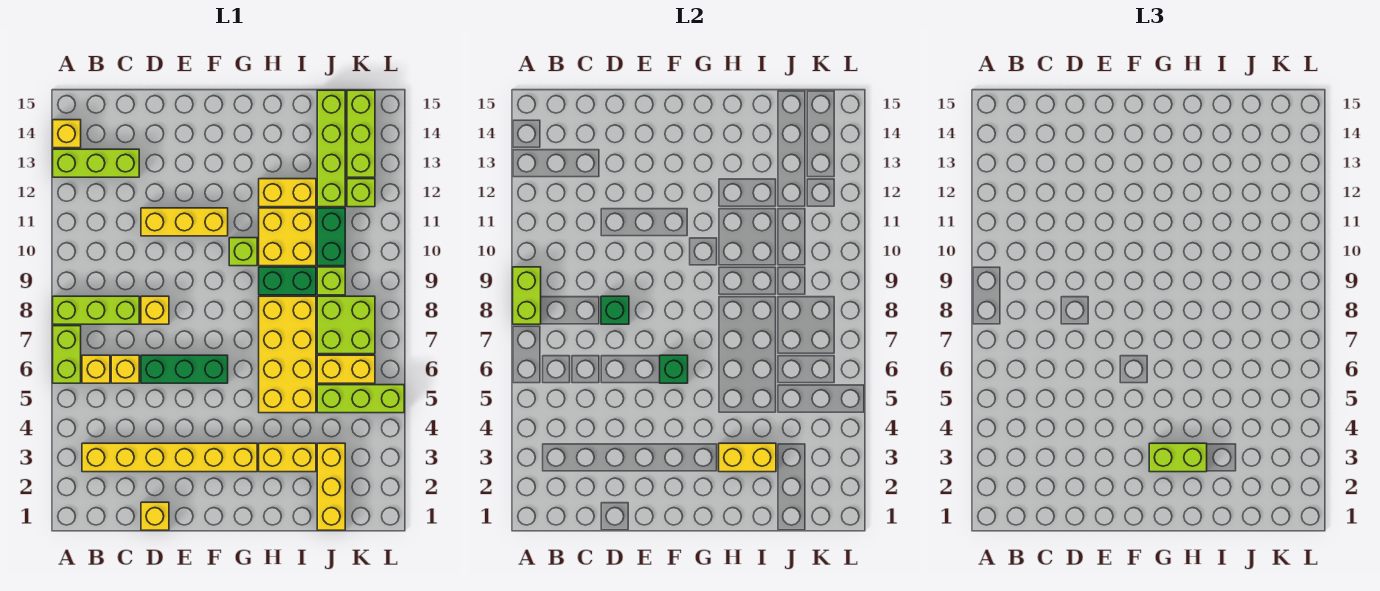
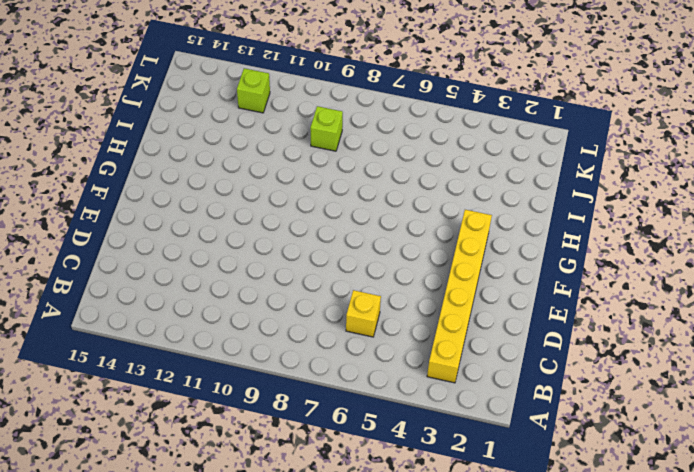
none -> lime 1x2 brick [53,326,81,383]
none -> lime 1x3 brick [53,296,139,324]
none -> lime 1x3 brick [53,149,139,177]
none -> yellow 1x1 brick [53,120,81,148]

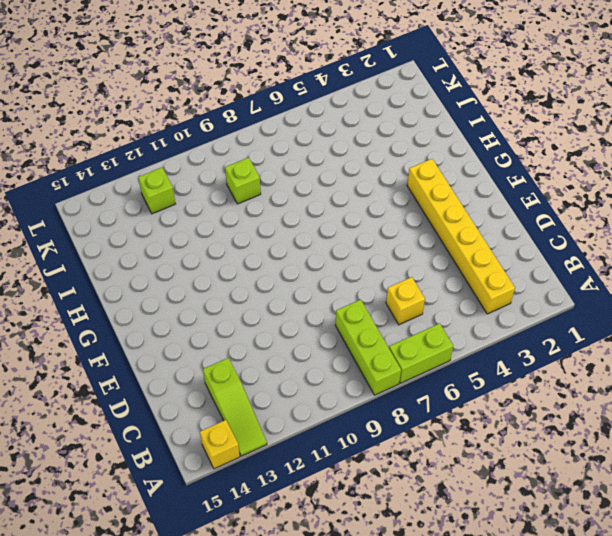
lime 1x3 slope [203,358,267,456] -> lime 1x3 brick [53,149,139,177]
none -> yellow 1x1 brick [82,355,110,383]
none -> yellow 1x1 brick [141,502,169,530]
none -> green 1x3 brick [141,355,228,383]
none -> yellow 1x1 brick [141,296,169,324]

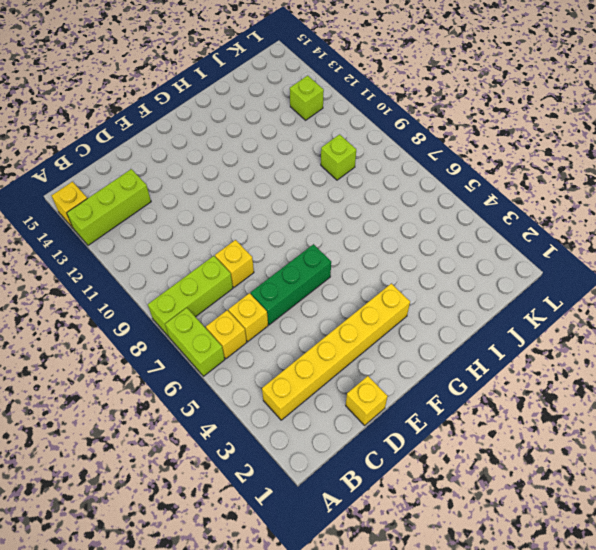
none -> yellow 1x3 brick [141,208,228,236]
none -> lime 1x1 brick [229,238,257,266]
none -> yellow 1x2 brick [259,443,316,472]
none -> yellow 2x4 brick [259,296,316,413]

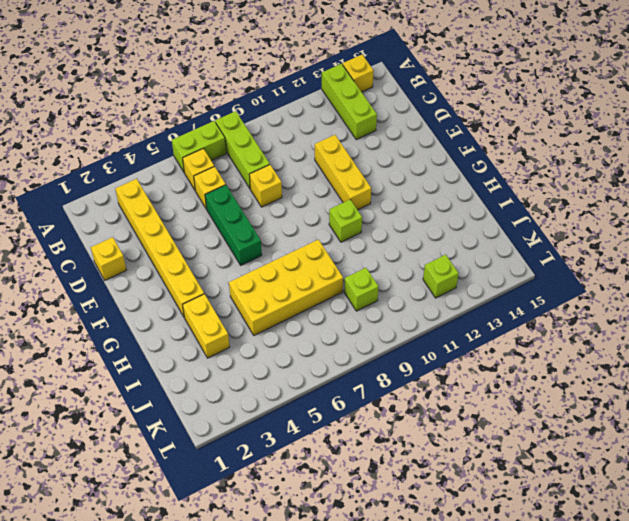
none -> green 1x2 brick [259,267,316,295]
none -> yellow 2x2 brick [259,208,316,266]
none -> yellow 1x2 brick [259,179,316,207]
none -> yellow 1x3 brick [317,443,345,530]

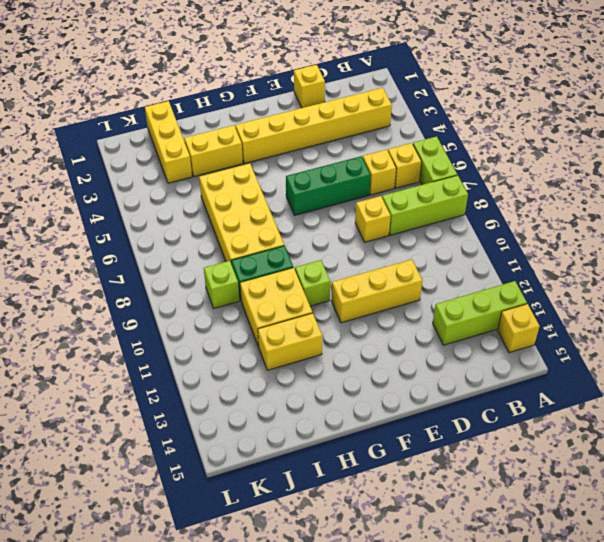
none -> lime 1x3 brick [317,385,404,413]
none -> yellow 1x2 brick [317,355,375,383]
none -> lime 2x2 brick [317,296,375,354]
none -> green 1x2 brick [317,208,345,266]

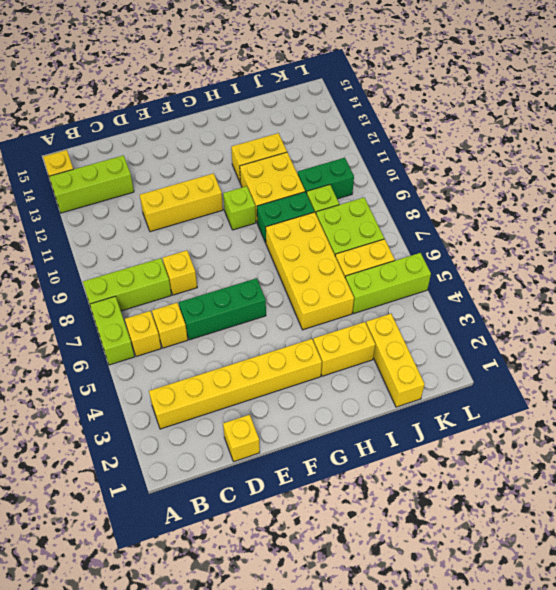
green 1x2 brick [297,158,354,199] -> green 1x2 brick turned to [317,208,345,266]
none -> lime 1x4 brick [317,90,345,207]
none -> lime 1x1 brick [347,179,375,207]
none -> lime 1x3 brick [347,90,375,177]
none -> lime 1x2 brick [513,267,541,324]

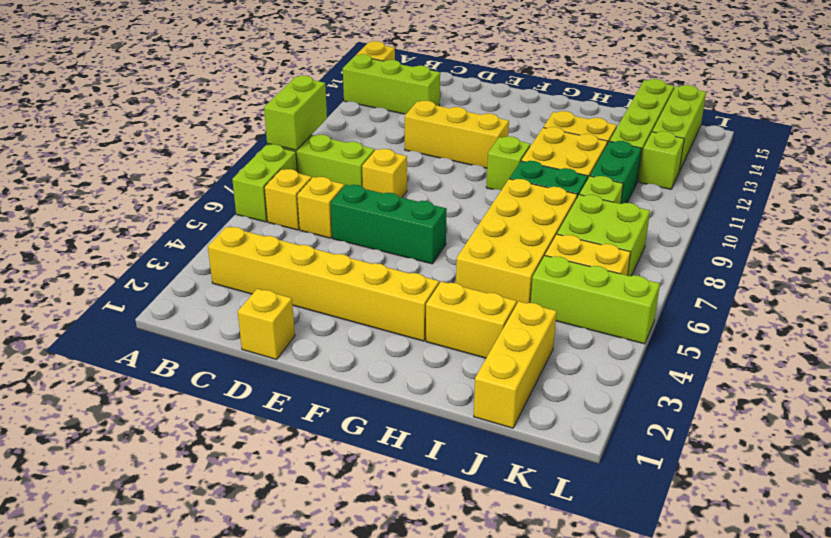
none -> green 1x1 brick [601,296,629,324]
none -> green 1x1 brick [660,355,688,383]
none -> yellow 1x2 brick [719,443,776,472]
none -> lime 1x2 brick [1149,443,1207,472]

